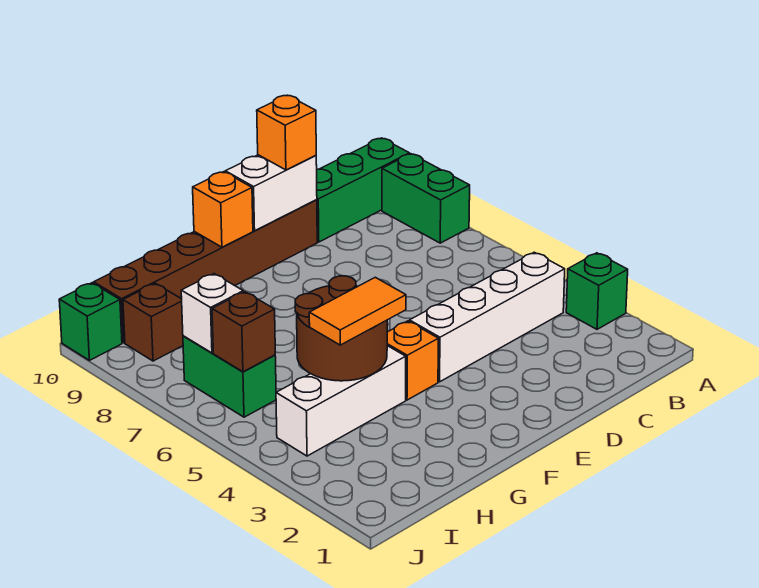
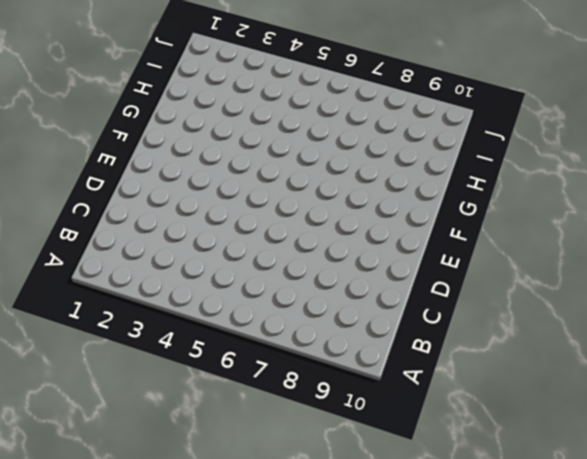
none -> green 1x1 brick [566,253,628,329]
none -> green 1x2 brick [382,154,470,243]
none -> green 1x3 brick [317,138,410,242]

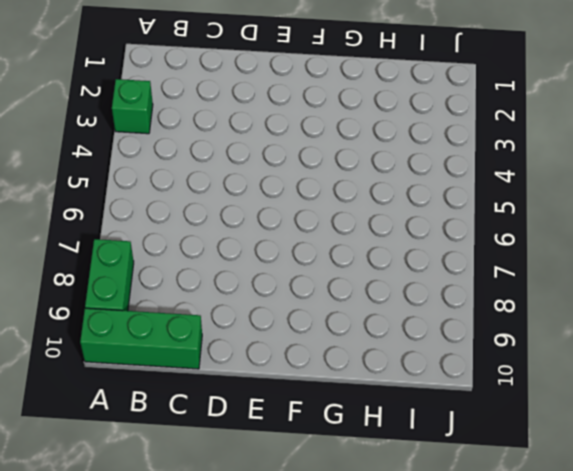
none -> white 1x4 brick [410,252,565,382]
none -> brown 1x6 brick [94,200,317,343]
none -> orange 1x1 brick [387,321,438,400]

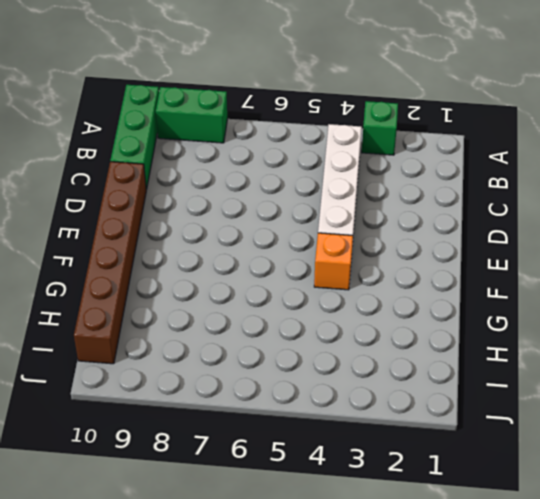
none -> white 1x3 brick [276,346,406,456]
none -> green 1x2 brick [183,336,276,417]
none -> brown 1x1 brick [123,283,183,361]

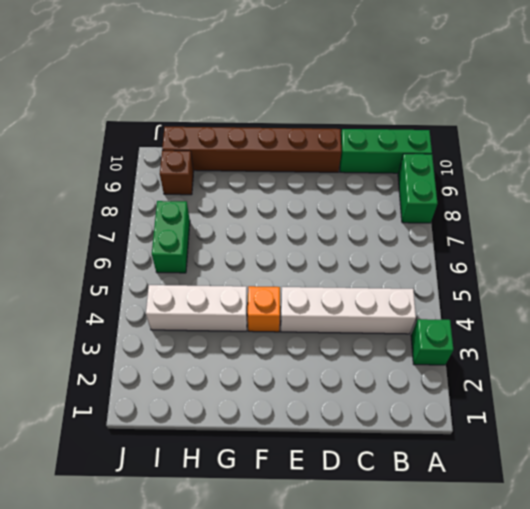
none -> green 1x1 brick [59,283,122,360]
none -> white 1x2 brick [225,155,317,231]
none -> orange 1x1 brick [193,172,253,247]

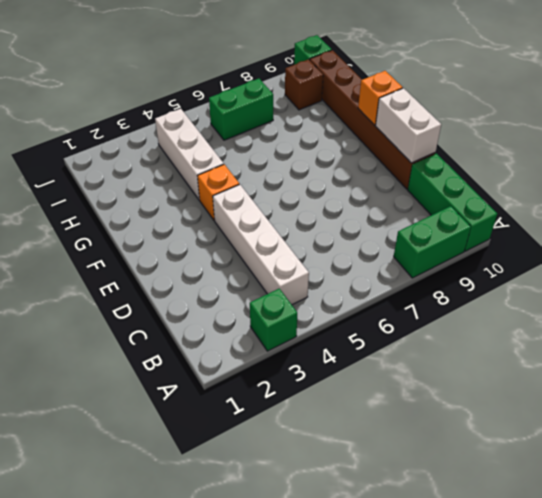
none -> brown 2x2 round brick [295,276,387,381]
none -> brown 1x1 brick [212,292,275,372]
none -> white 1x1 brick [181,274,243,353]

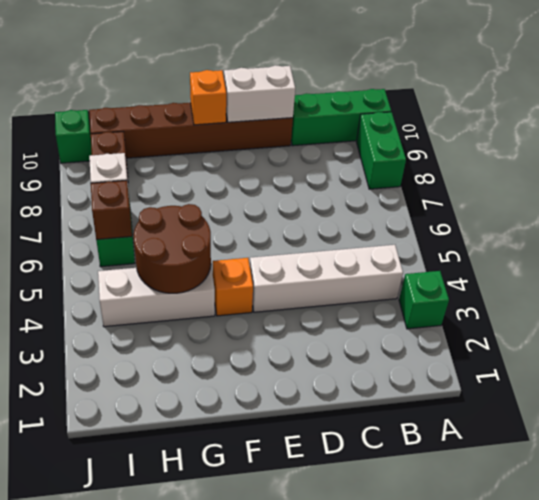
none -> orange 1x1 brick [257,95,316,170]
none -> orange 1x2 tile [309,277,406,345]

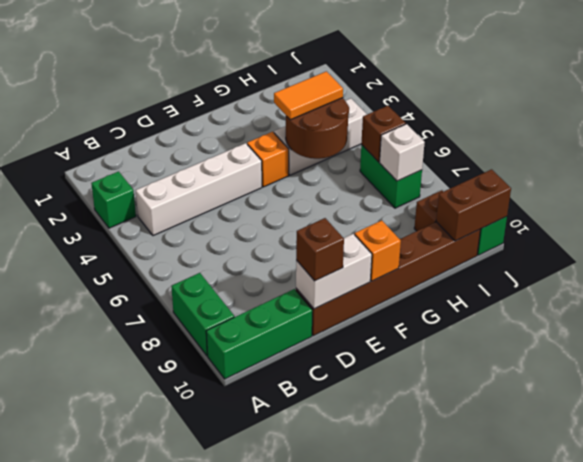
brown 1x1 brick [296,218,344,281] -> orange 1x1 brick [257,95,316,170]
brown 1x2 brick [436,169,511,241] -> none

